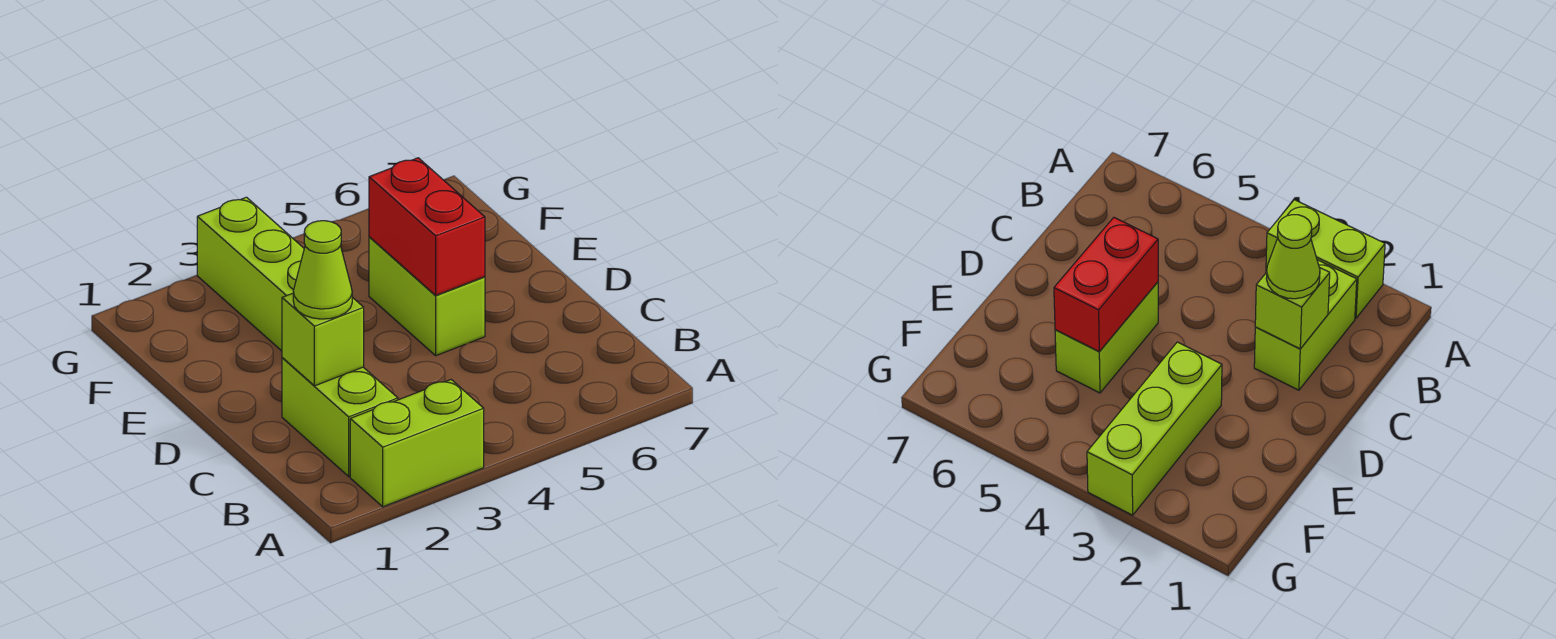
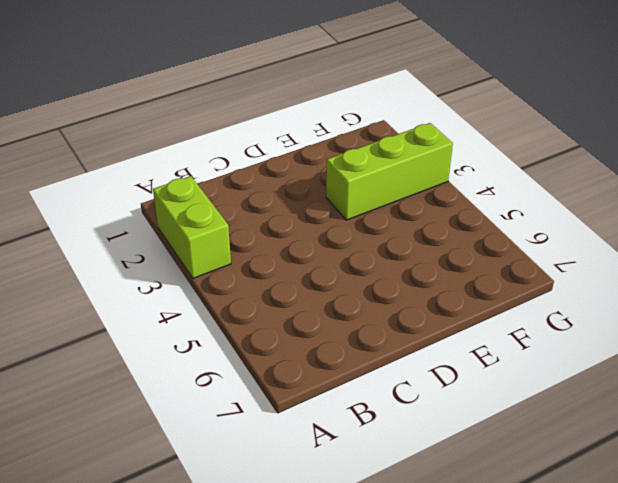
none -> lime 1x2 brick [282,358,398,476]
none -> lime 1x2 brick [369,237,485,356]

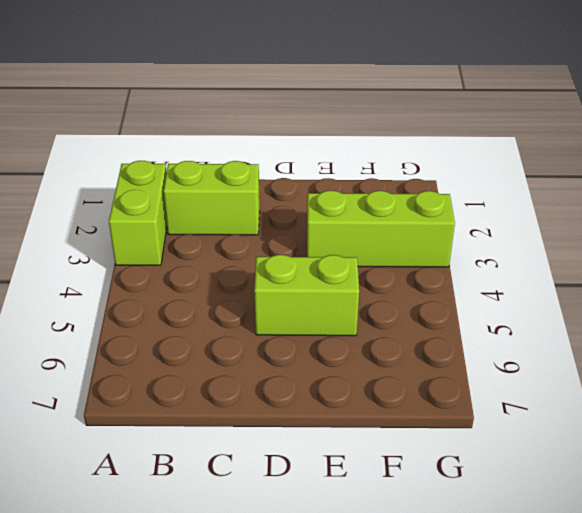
none -> lime 1x1 brick [282,293,364,386]
none -> red 1x2 brick [369,158,485,295]

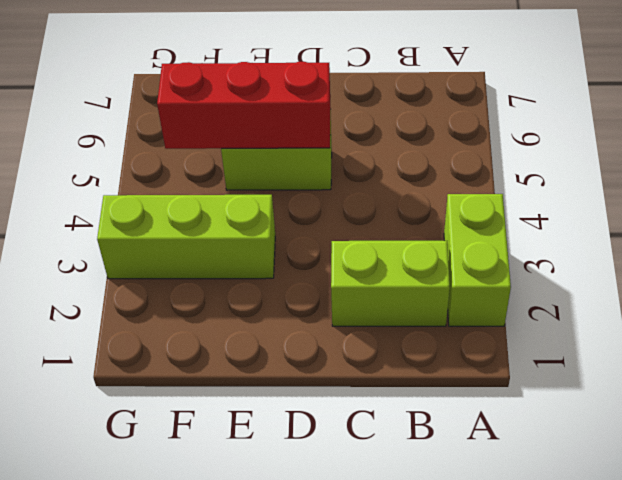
red 1x3 brick [157,62,331,149] -> red 1x2 brick [369,158,485,295]
none -> lime 1x1 brick [282,293,364,386]
none -> lime 1x1 cone [293,221,352,319]

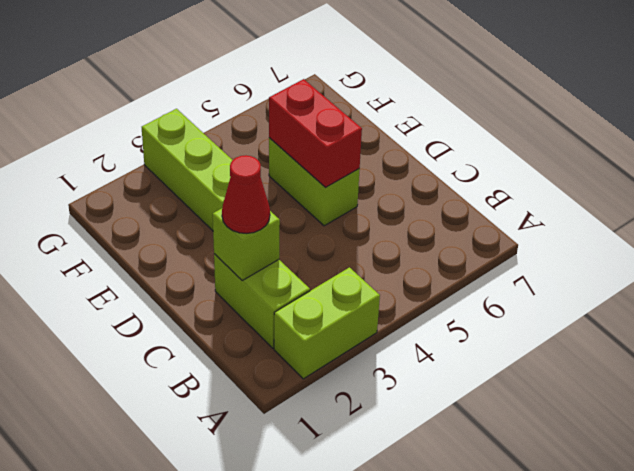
red 1x1 cone [222,155,270,234] -> lime 1x1 cone [293,221,352,319]

